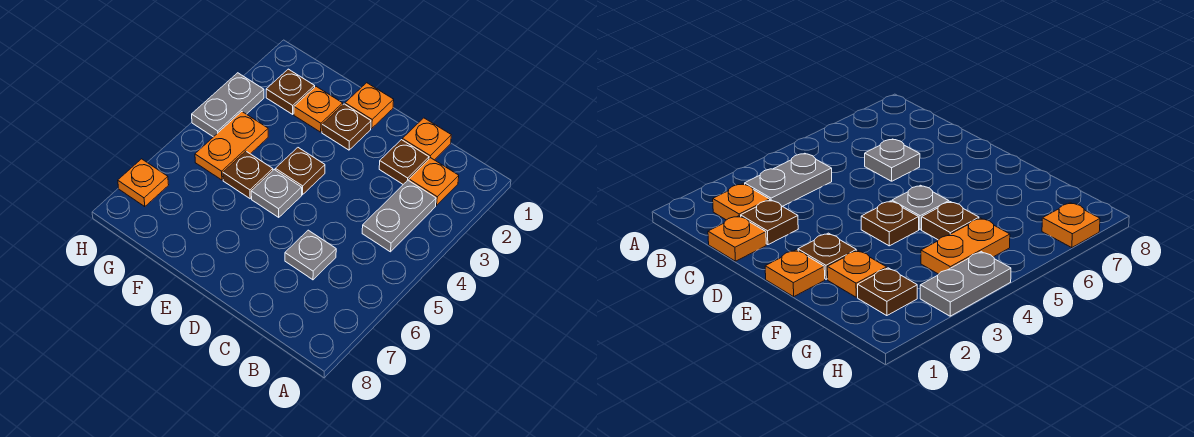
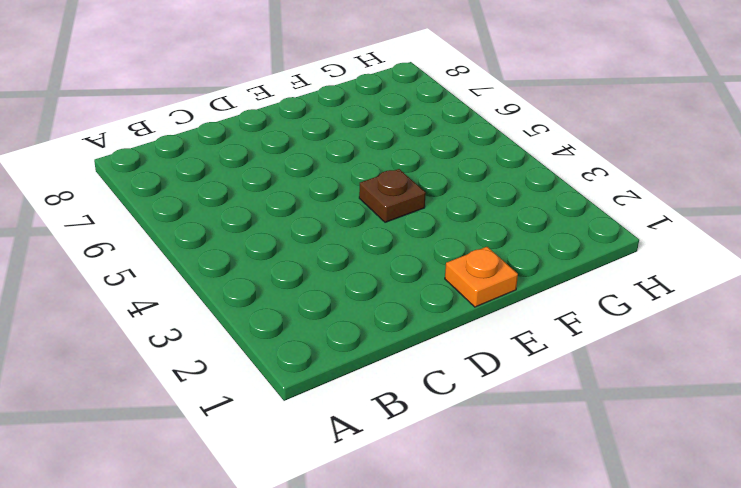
none -> orange 1x1 plate [409,158,459,205]
none -> grey 1x2 plate [362,180,436,252]
none -> orange 1x1 plate [402,118,451,160]

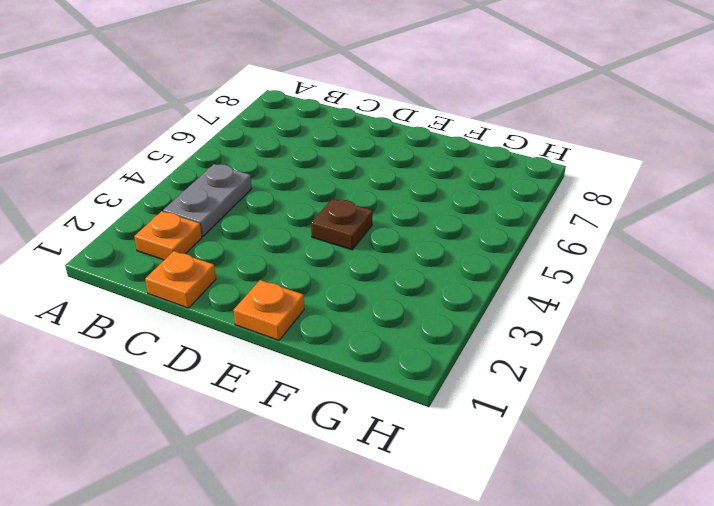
none -> brown 1x1 plate [379,140,429,184]
none -> grey 1x1 plate [285,230,336,280]
none -> brown 1x1 plate [322,104,371,150]

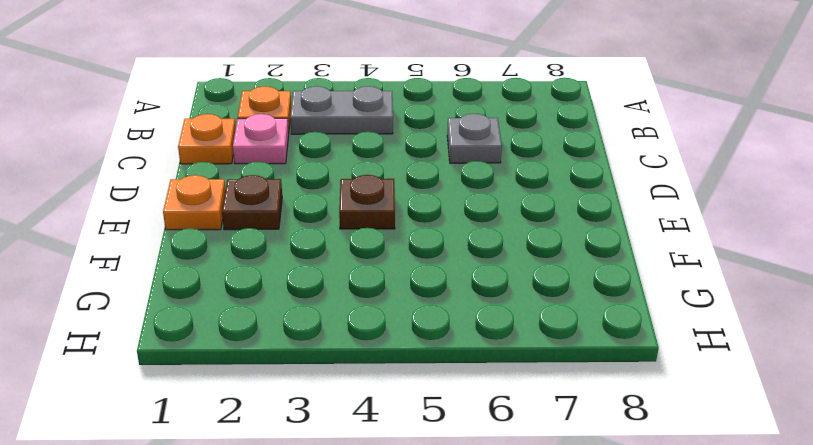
pink 1x1 plate [233,114,289,164] -> brown 1x1 plate [379,140,429,184]
none -> grey 1x1 plate [251,170,302,217]
none -> orange 1x1 plate [294,87,343,132]
none -> brown 1x1 plate [223,151,273,199]

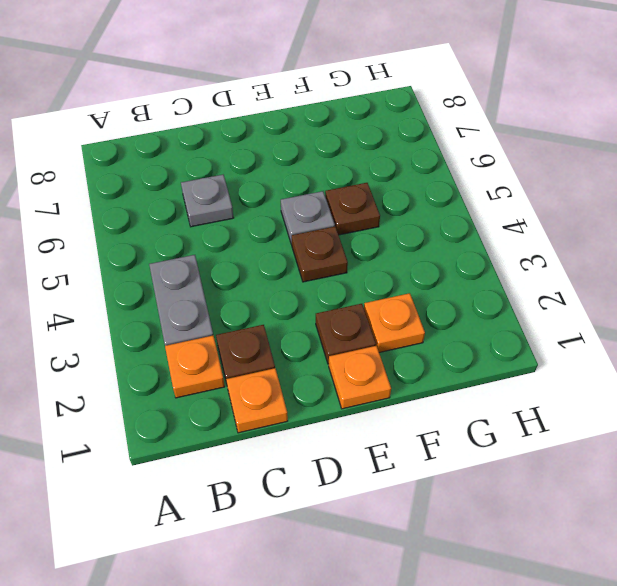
none -> brown 1x1 plate [266,69,315,114]
none -> orange 1x2 plate [195,112,268,180]
none -> grey 1x2 plate [192,73,264,137]

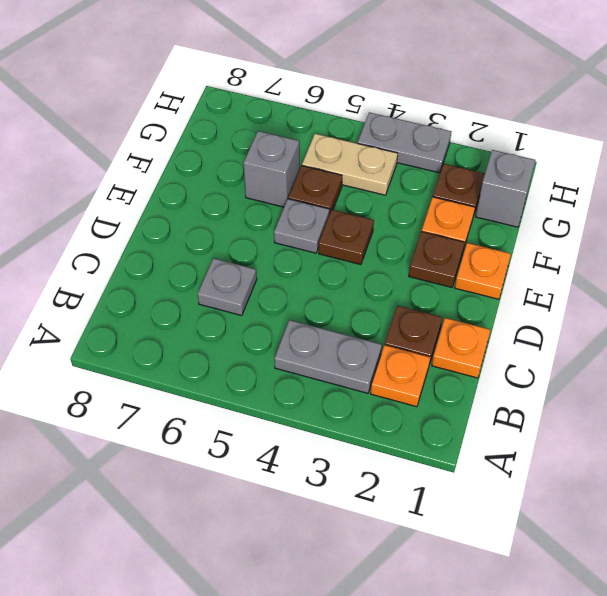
grey 1x1 brick [244,131,299,207] -> none
grey 1x1 brick [476,150,535,227] -> none
tan 1x2 plate [302,134,398,195] -> orange 1x2 plate [195,112,268,180]
none -> orange 1x1 plate [118,159,169,207]

